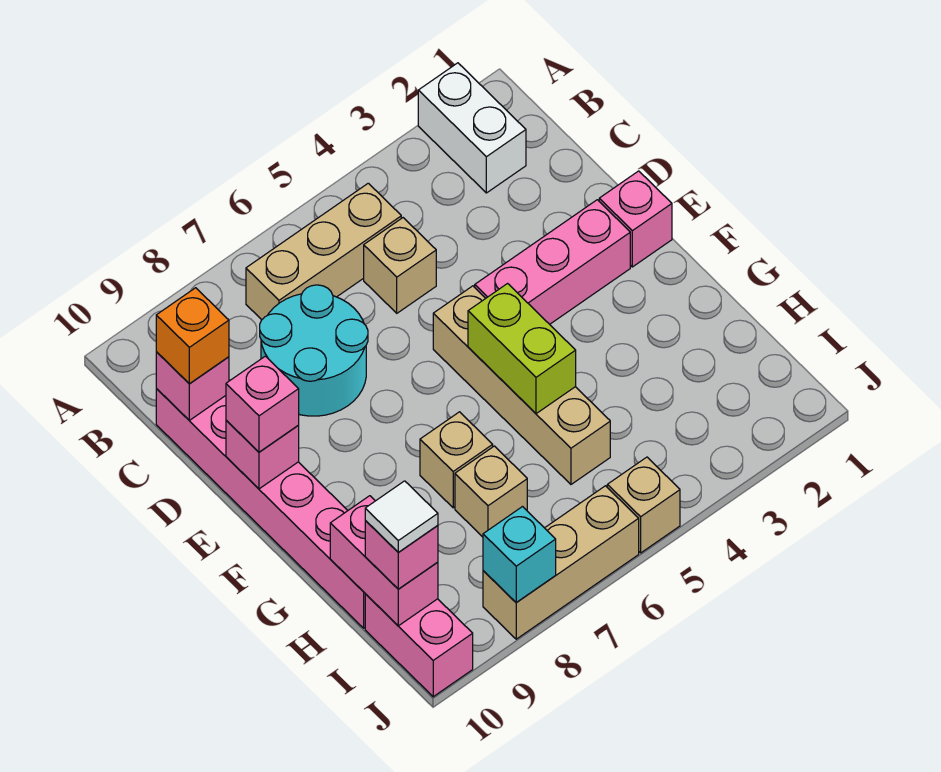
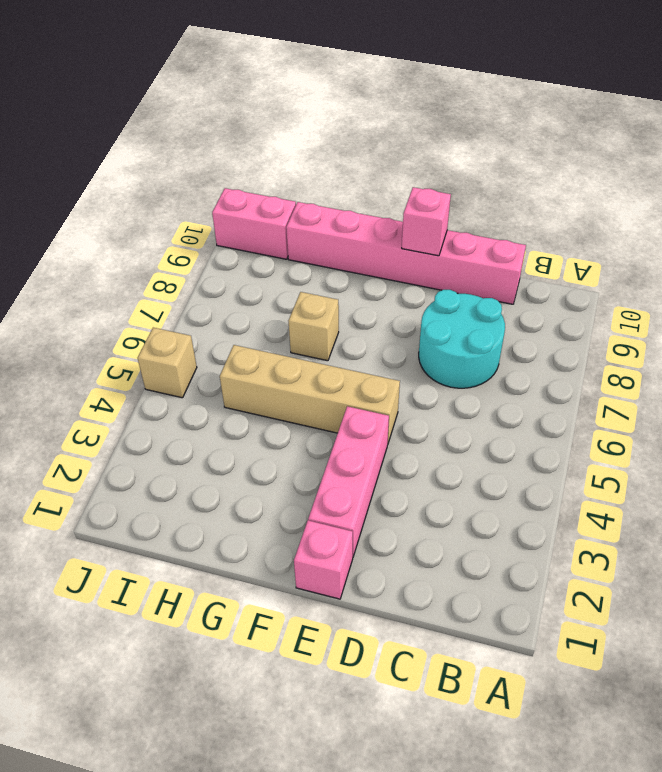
none -> white 1x2 brick [418,63,526,193]
none -> tan 1x3 brick [246,183,401,320]
none -> tan 1x1 brick [364,218,436,313]

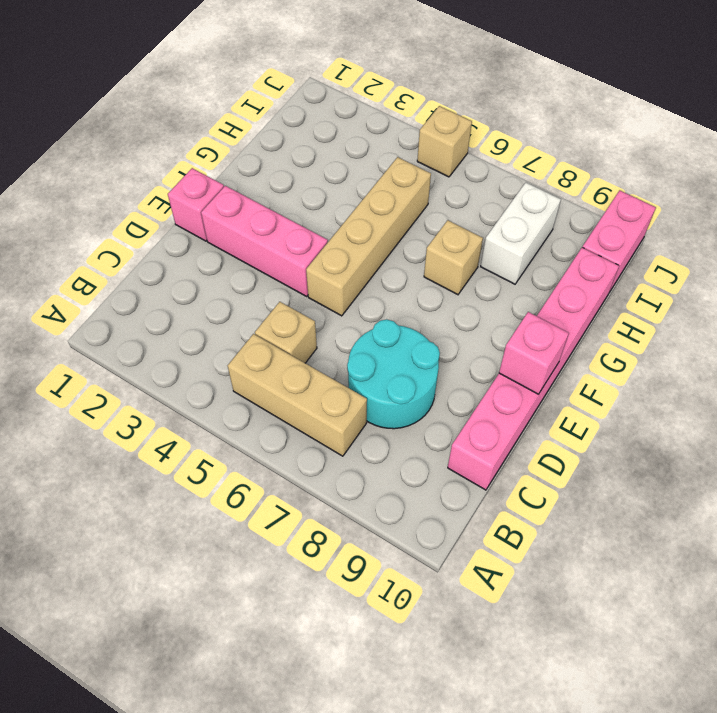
white 1x2 brick [481,183,561,284] -> white 1x2 brick moved to [418,63,526,193]
none -> tan 1x1 brick [455,446,527,537]
none -> tan 1x3 brick [483,486,639,639]
none -> pink 1x1 brick [156,352,229,420]

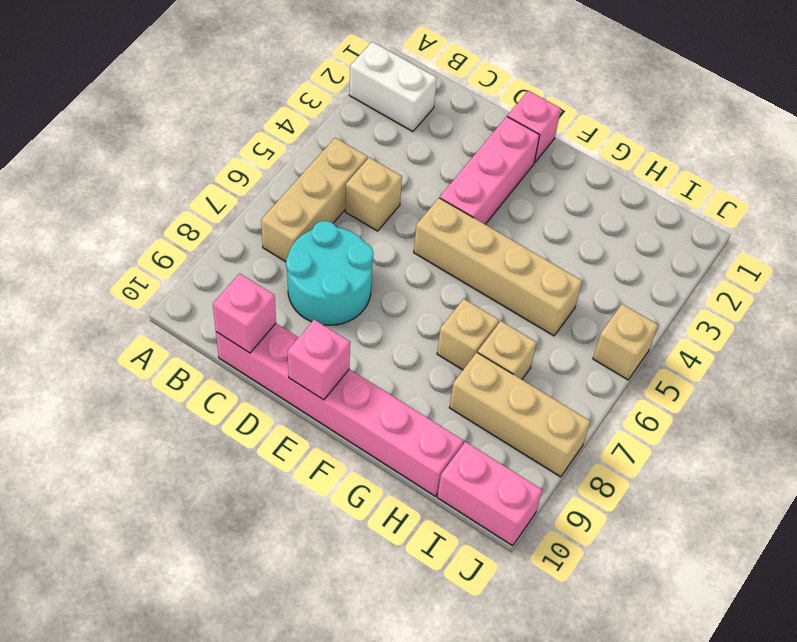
tan 1x3 brick [449,353,591,477] -> tan 1x3 brick turned to [483,486,639,639]
none -> lime 1x2 brick [468,284,576,414]
none -> pink 1x2 brick [330,496,438,626]
none -> cyan 1x1 brick [483,507,556,603]

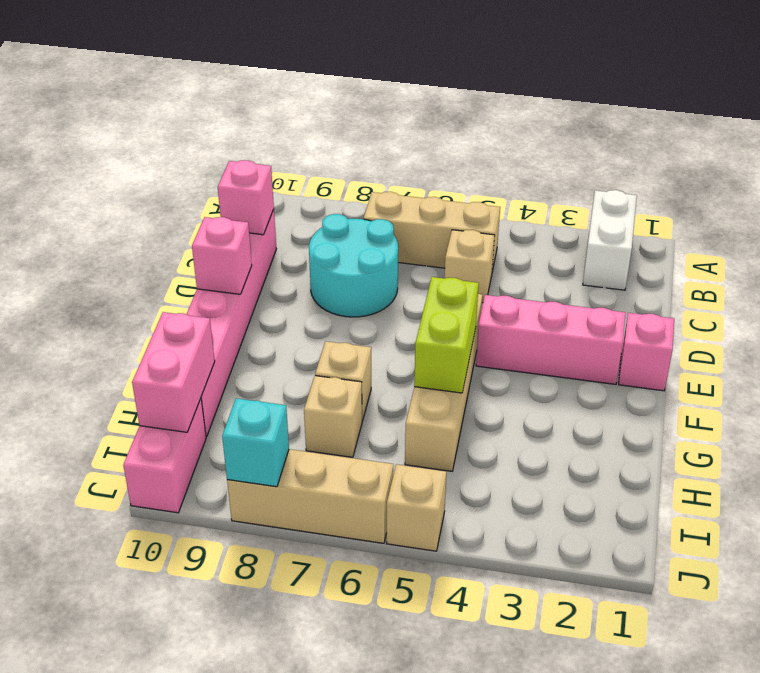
none -> orange 1x1 brick [156,288,229,384]
none -> pink 1x1 brick [226,356,299,452]
none -> pink 1x1 brick [365,521,438,589]

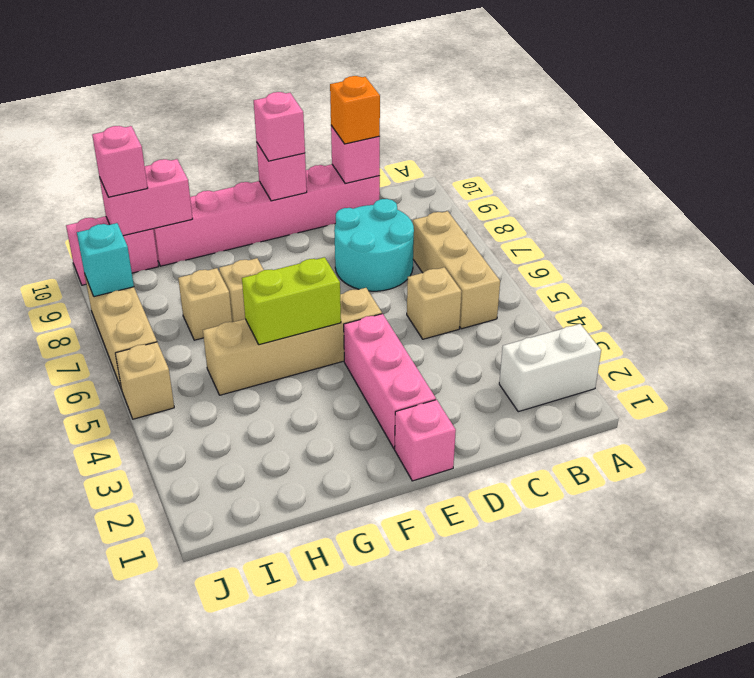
none -> white 1x1 tile [365,481,438,552]

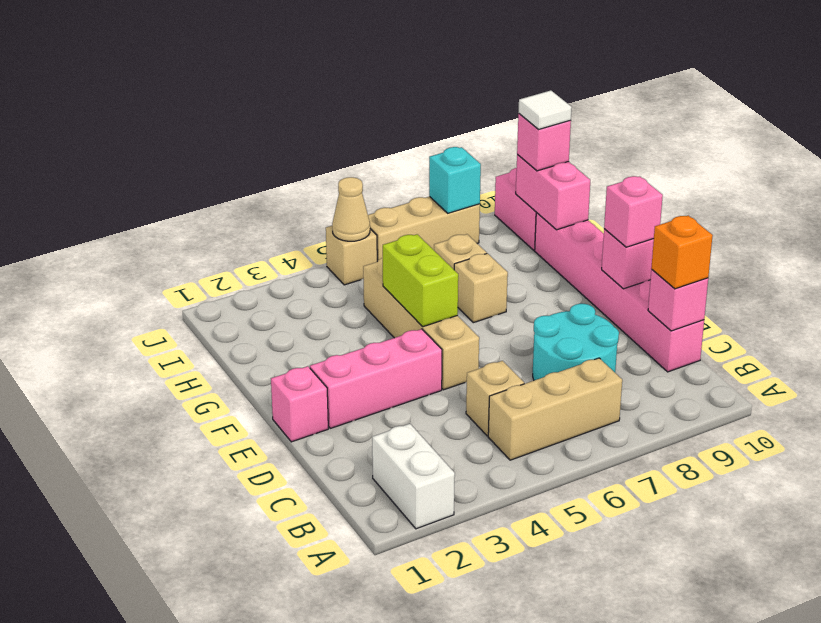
tan 1x1 cone [332,177,370,241] -> none

